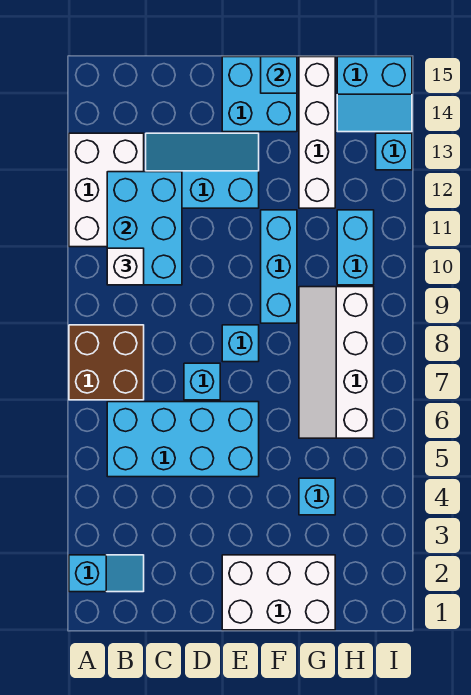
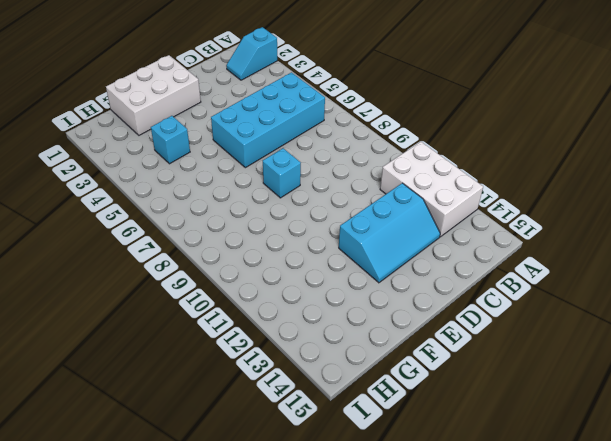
none -> brown 2x2 brick [69,325,144,400]
none -> cyan 1x1 brick [184,363,220,400]
none -> cyan 2x2 brick [222,57,297,132]

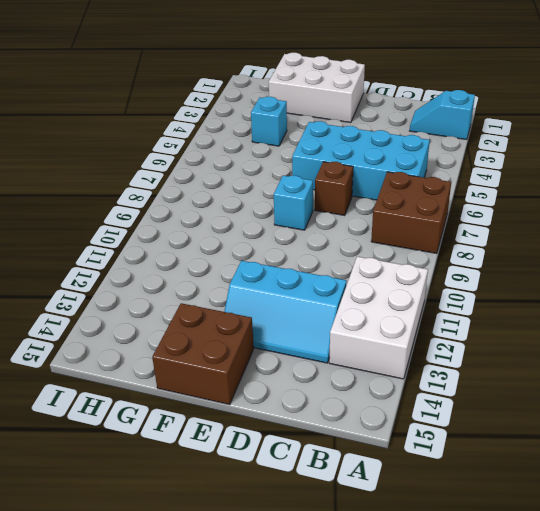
brown 1x1 brick [315,162,353,216] -> cyan 1x1 brick [184,363,220,400]
brown 2x2 brick [152,303,254,405] -> cyan 2x2 brick [222,57,297,132]
none -> cyan 1x3 brick [261,210,297,323]
none -> white 2x4 slope [299,287,374,438]
none -> white 1x4 brick [299,57,335,208]

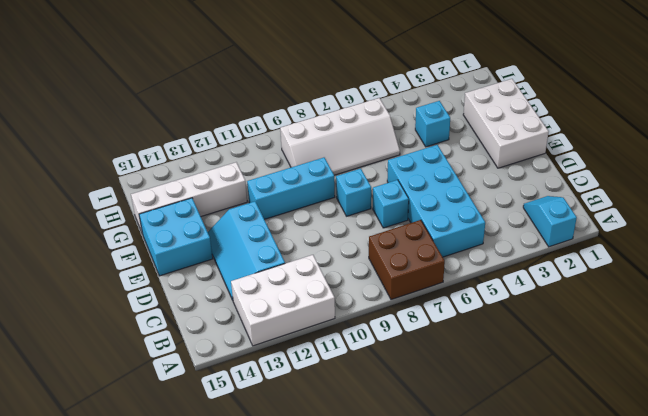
none -> cyan 1x2 brick [337,210,374,285]
none -> cyan 2x2 slope [337,57,412,132]
none -> cyan 1x1 brick [376,133,412,170]

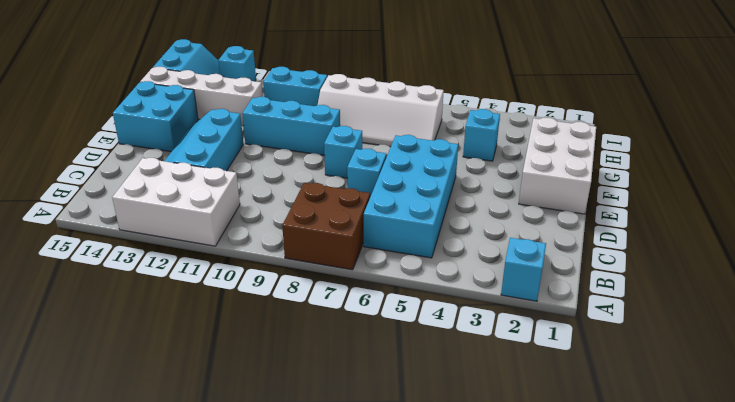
none -> cyan 2x3 brick [107,172,182,285]
none -> cyan 1x1 brick [261,57,297,93]
none -> white 1x1 brick [107,248,144,285]

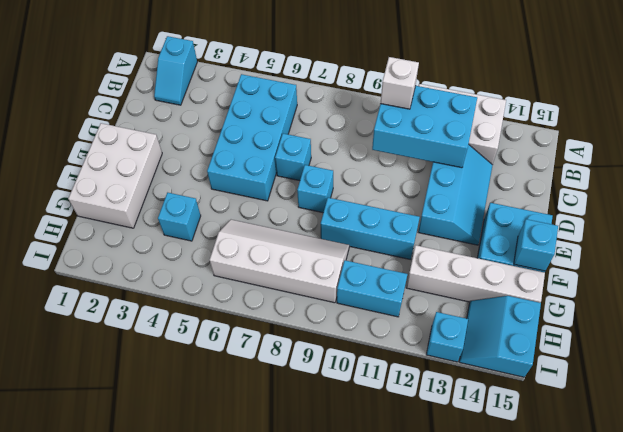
none -> brown 2x2 brick [69,325,144,400]

